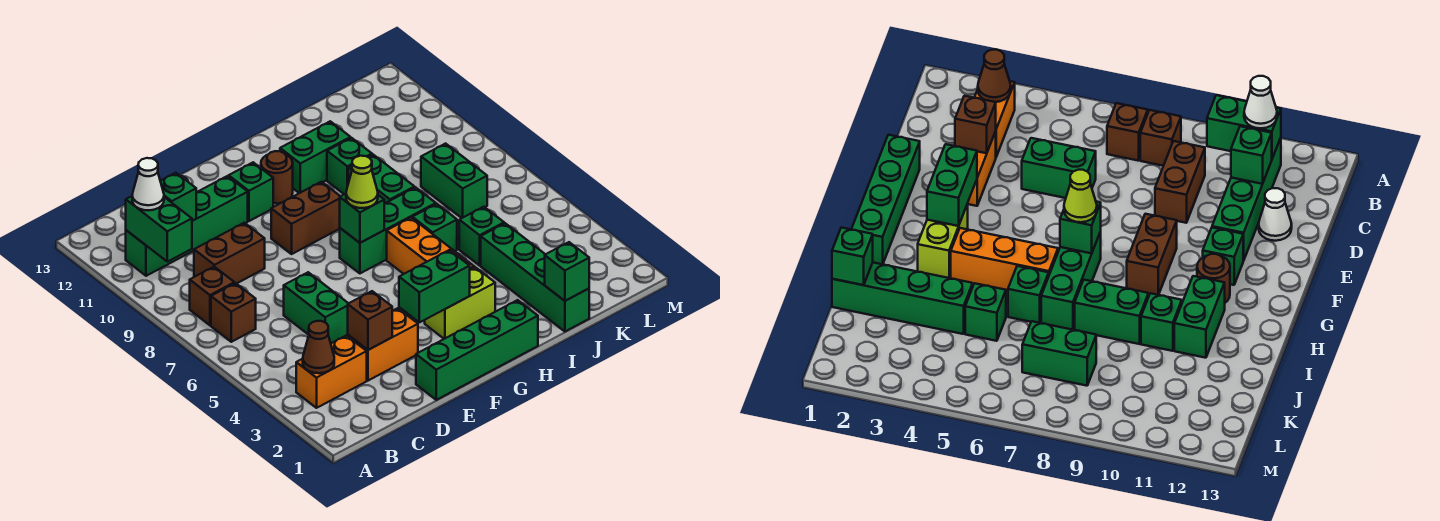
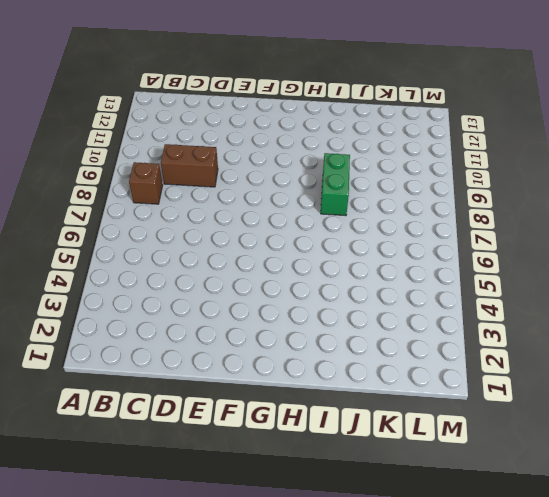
none -> orange 1x2 brick [296,335,367,408]
none -> brown 1x1 brick [211,283,256,342]
none -> green 1x4 brick [126,176,248,276]
none -> orange 1x2 brick [348,308,418,381]

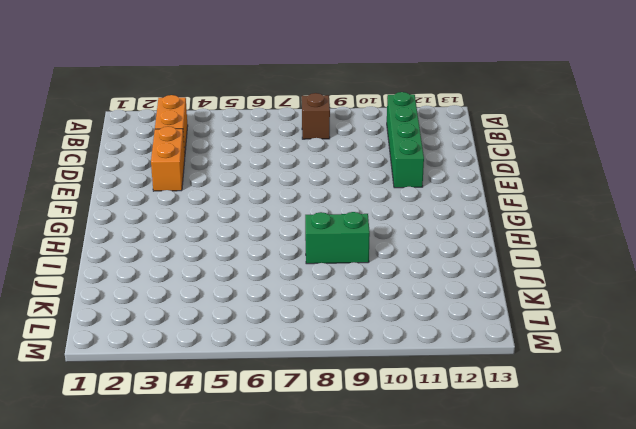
none -> brown 1x1 brick [211,283,256,342]
none -> brown 1x2 brick [194,223,265,284]
none -> green 1x2 brick [284,272,348,343]
none -> white 1x1 cone [1259,188,1292,241]

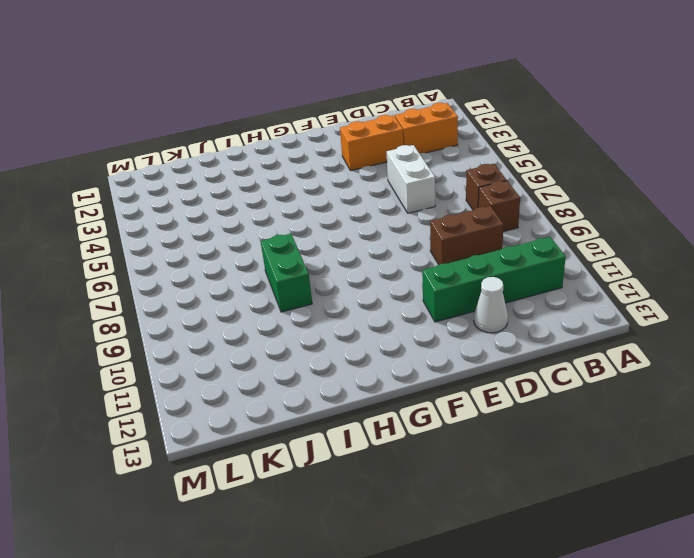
white 1x2 brick [387,145,435,213] -> green 1x2 brick [284,272,348,343]
none -> green 1x4 brick [416,300,538,400]
none -> brown 1x2 brick [271,182,340,254]
none -> green 1x1 brick [229,162,273,221]
none -> lime 1x2 brick [425,267,495,339]

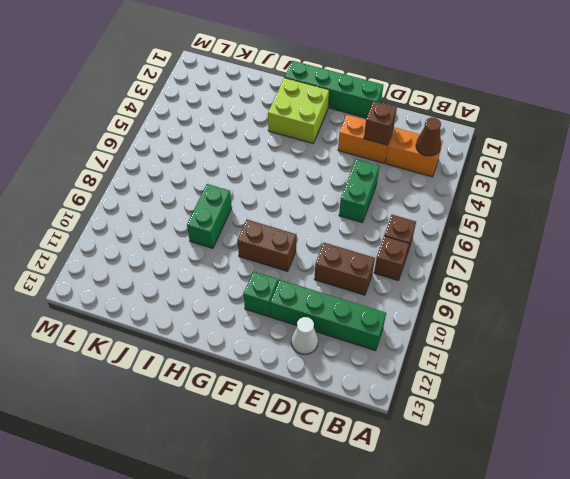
lime 2x2 brick [268,77,329,143] -> lime 1x2 brick [425,267,495,339]
none -> green 1x3 brick [340,187,436,273]
none -> brown 1x1 round brick [261,151,293,204]
none -> orange 1x3 brick [387,218,474,274]
none -> green 1x2 brick [280,121,351,193]

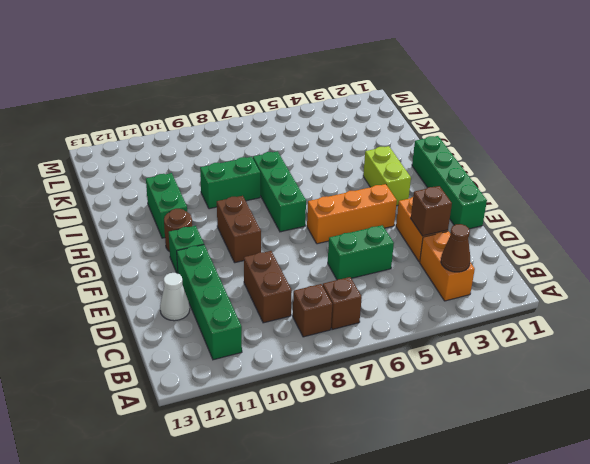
orange 1x3 brick [307,184,397,244] -> orange 1x3 brick moved to [387,218,474,274]
none -> green 1x1 brick [412,204,457,251]
none -> green 1x1 brick [327,138,372,194]
none -> green 1x4 brick [481,223,589,331]
none -> green 1x1 brick [459,207,504,265]

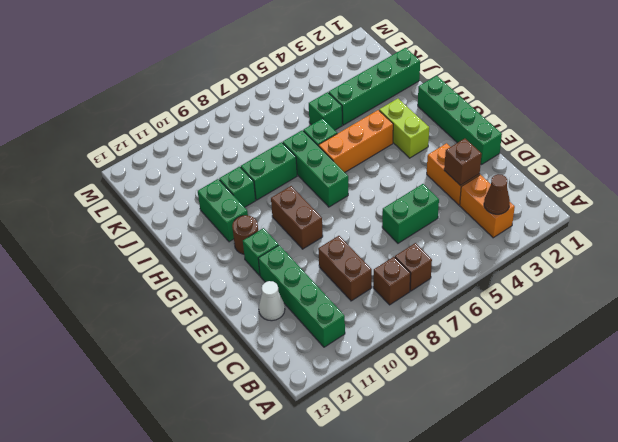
none -> green 1x2 brick [421,144,487,218]
none -> green 1x2 brick [126,196,192,262]
none -> green 1x1 brick [160,173,197,221]
none -> green 1x2 brick [399,250,470,322]

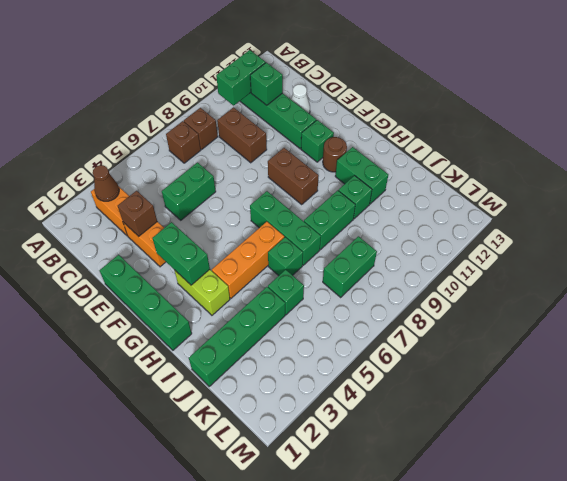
none -> green 1x1 brick [340,194,384,243]
none -> green 1x1 brick [545,242,589,301]
none -> white 1x1 cone [132,158,164,210]
none -> lime 1x1 cone [346,156,378,208]

